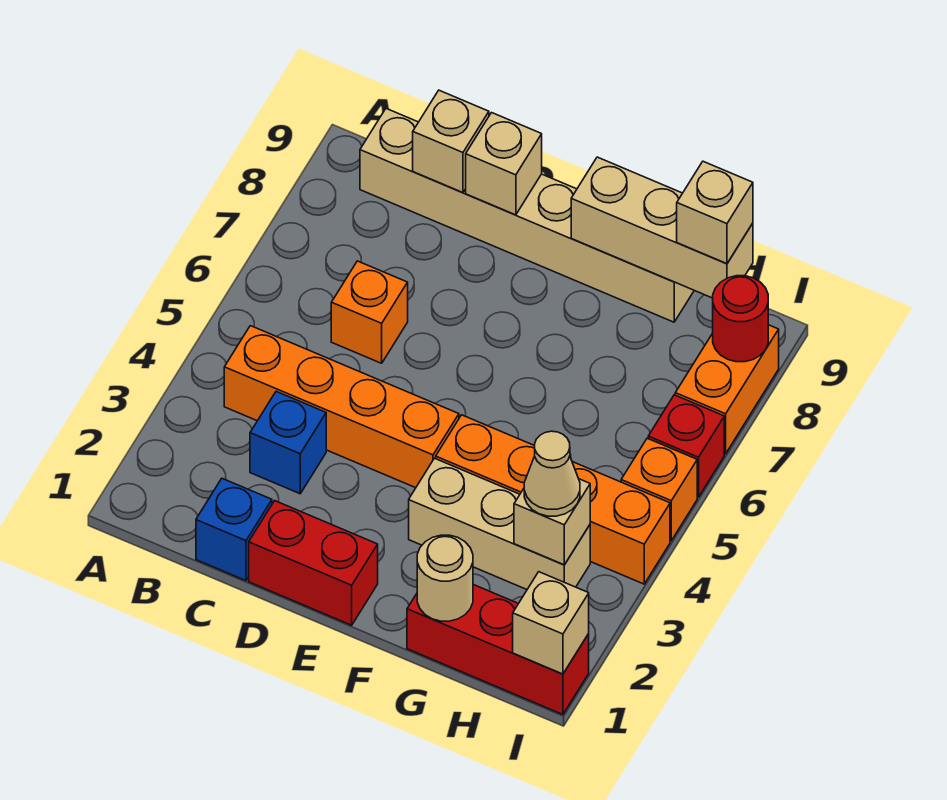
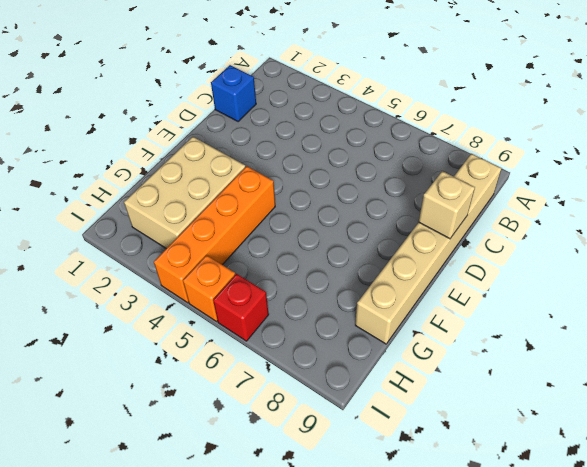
tan 2x3 brick [124,137,245,249] -> tan 1x3 brick [409,458,590,589]
none -> orange 1x4 brick [224,326,459,488]
none -> blue 1x1 brick [250,392,326,494]
none -> orange 1x1 brick [331,261,408,363]

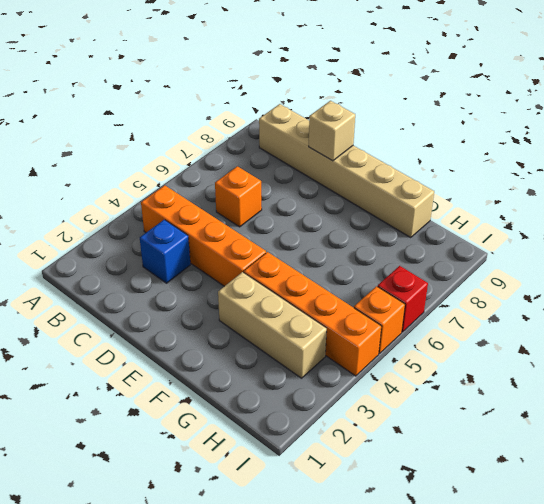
none -> blue 1x1 brick [196,479,272,581]
none -> red 1x2 brick [249,501,378,625]
none -> red 1x3 brick [407,585,589,714]

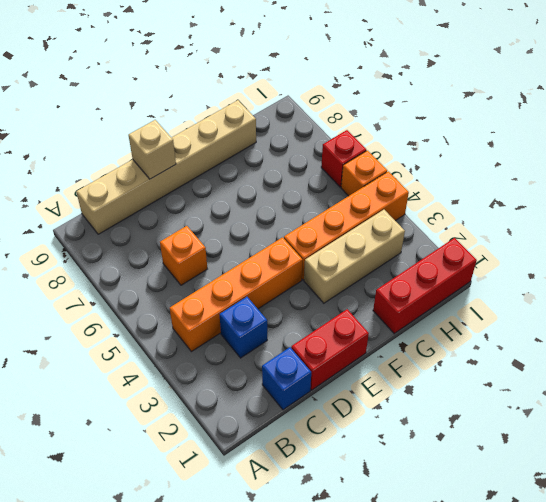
none -> orange 1x2 brick [675,325,779,454]
none -> tan 1x1 brick [413,90,489,193]
none -> tan 1x3 brick [571,157,753,298]

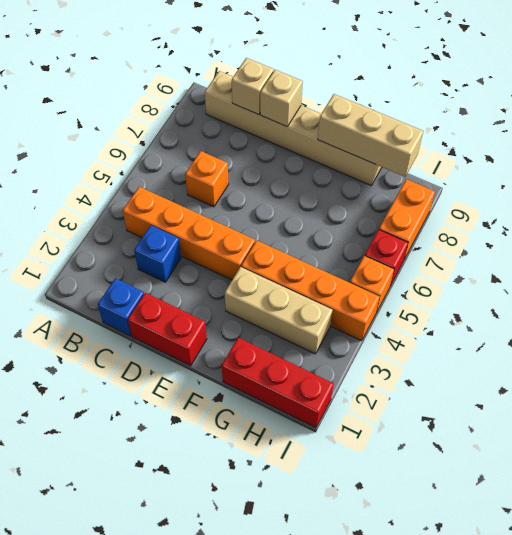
none -> tan 1x1 round brick [417,535,473,621]
none -> tan 1x1 brick [514,479,590,565]
none -> tan 1x1 brick [513,572,589,674]

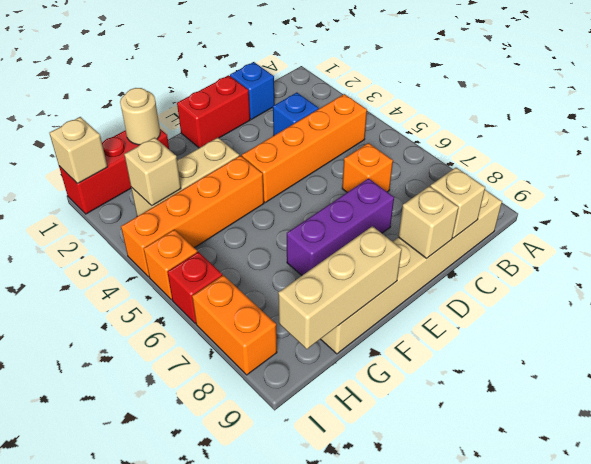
purple 1x3 brick [287,178,394,275] -> none
none -> red 1x1 round brick [713,276,768,362]
none -> tan 1x1 cone [524,431,580,516]
none -> tan 1x1 brick [677,161,753,264]

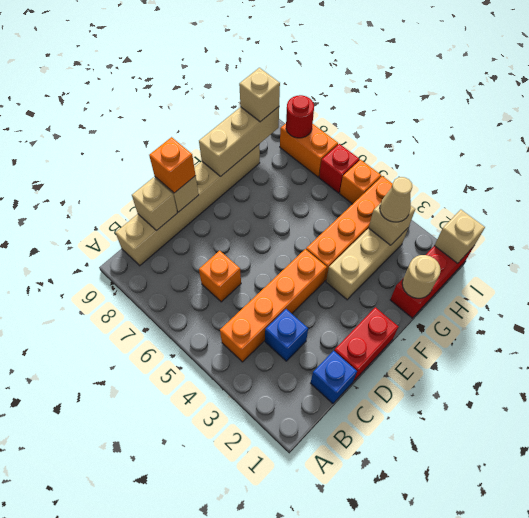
orange 1x1 brick [149,137,196,193] -> none

